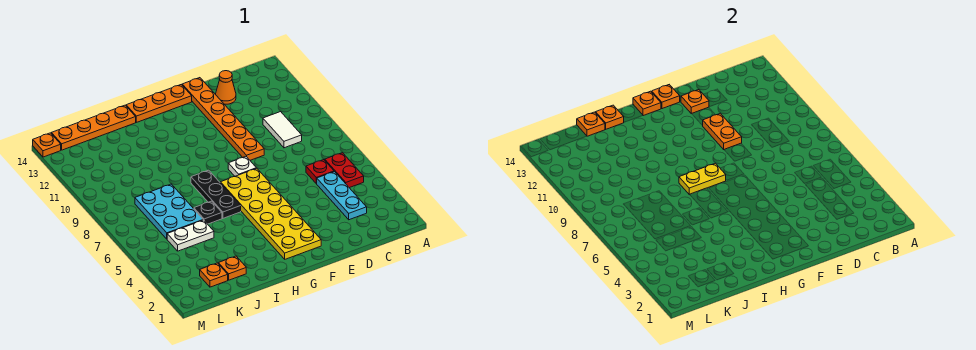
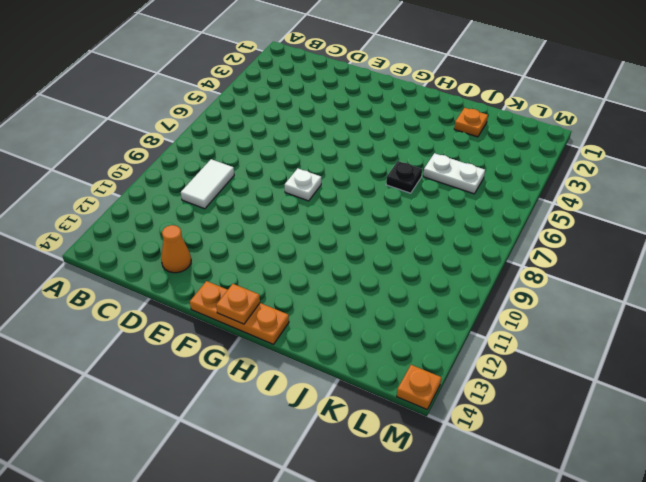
none -> red 1x2 plate [325,153,364,188]
none -> cyan 1x3 plate [317,172,367,220]
none -> red 1x1 plate [306,160,334,184]

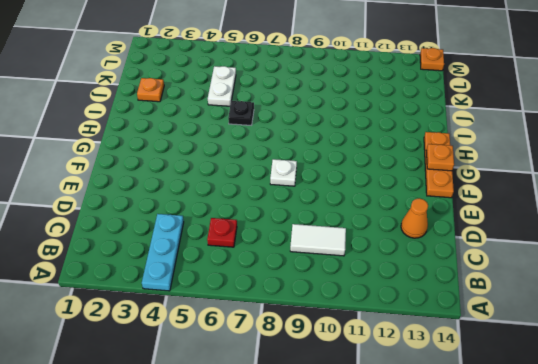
cyan 1x3 plate [142,214,184,291] -> cyan 1x3 plate turned to [317,172,367,220]
none -> red 1x2 plate [325,153,364,188]
none -> orange 1x6 plate [182,78,264,160]
none -> yellow 2x6 plate [220,168,321,259]

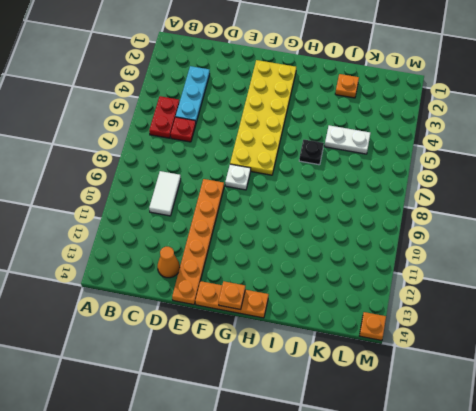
none -> black 1x3 plate [191,170,241,218]
none -> orange 1x4 plate [51,105,136,150]
none -> cyan 2x3 plate [135,184,203,239]

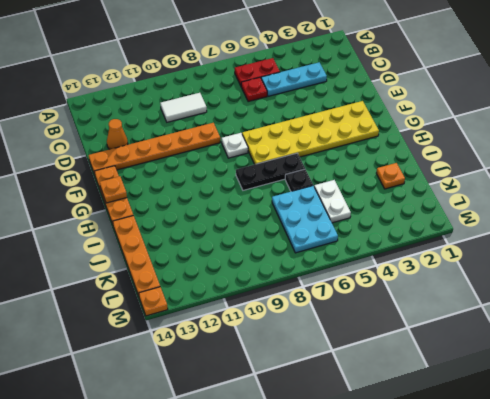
cyan 2x3 plate [272,186,338,253] -> cyan 2x3 plate turned to [135,184,203,239]
none -> orange 1x1 plate [200,263,228,287]
none -> orange 1x2 plate [703,113,742,149]
none -> orange 1x1 plate [681,90,709,114]

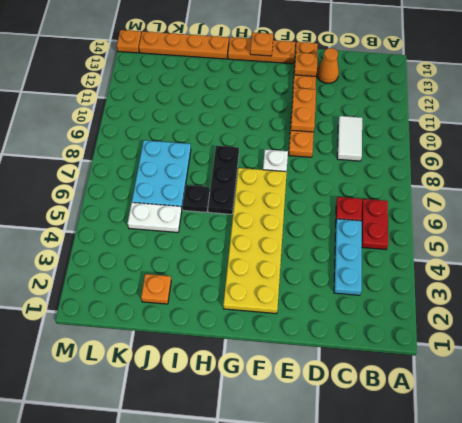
none -> orange 1x1 plate [200,263,228,287]
none -> orange 1x1 plate [652,85,680,109]
none -> yellow 1x2 plate [679,163,726,195]

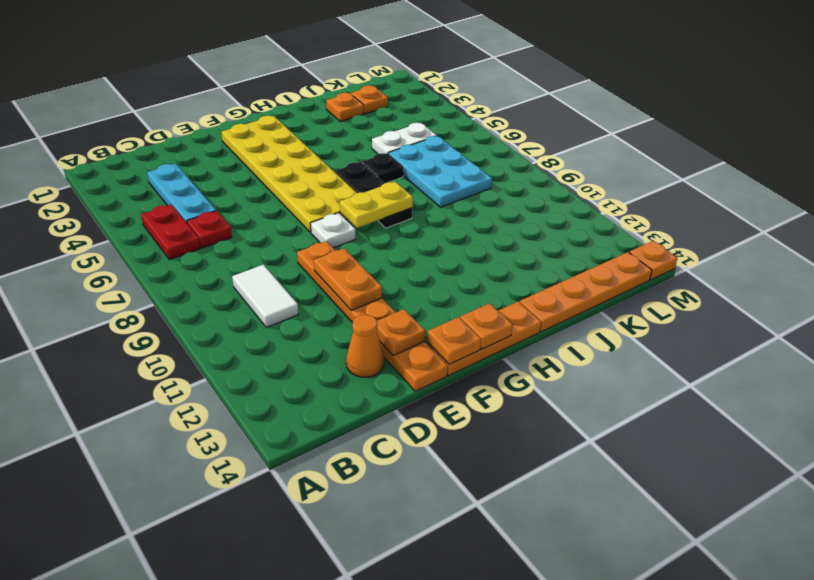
none -> orange 1x1 plate [595,105,624,129]
none -> orange 1x1 plate [577,112,605,136]

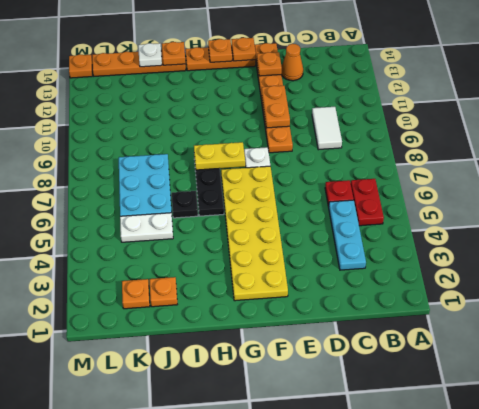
white 1x1 plate [138,43,162,67] -> orange 1x1 plate [577,112,605,136]

